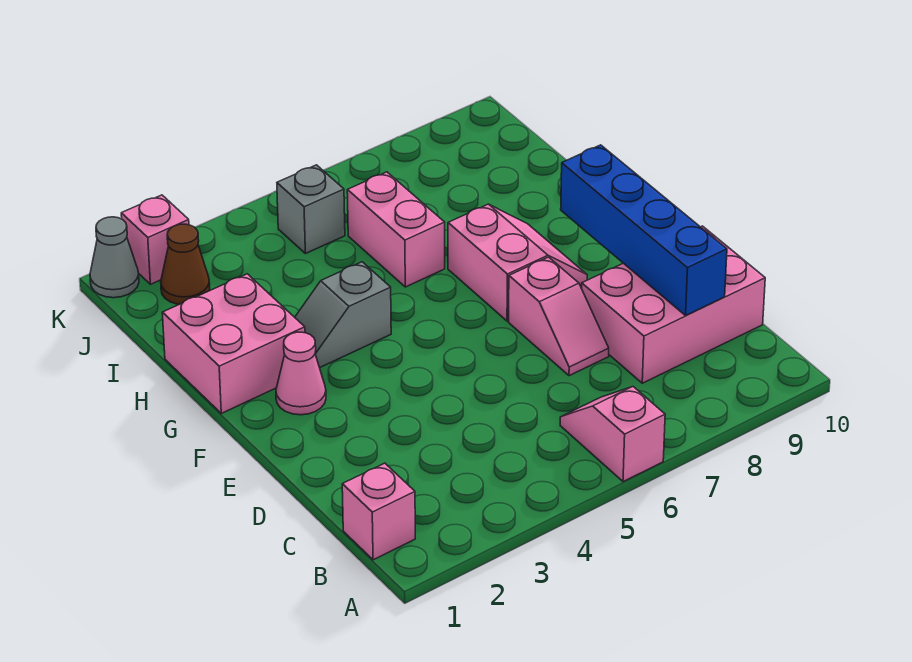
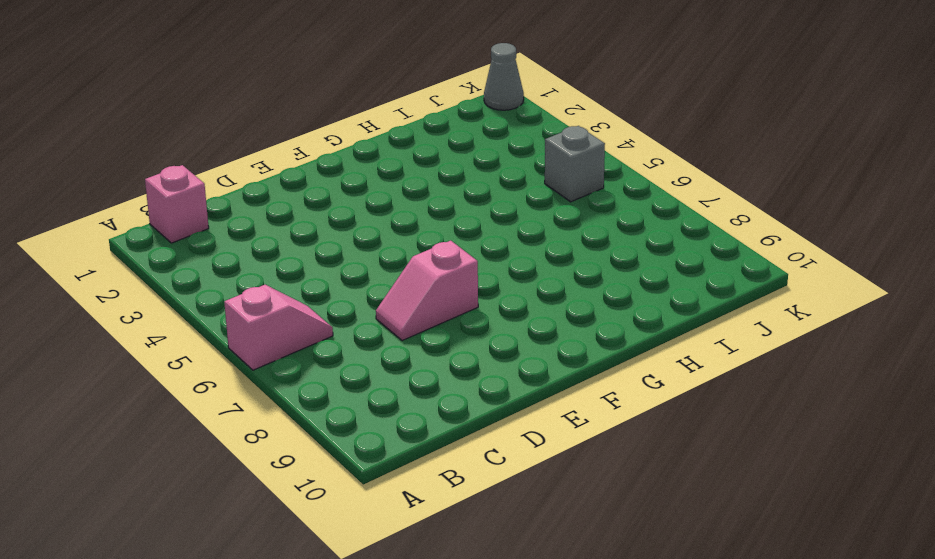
none -> pink 2x3 brick [582,226,765,383]
none -> pink 1x1 cone [276,332,326,415]
none -> pink 2x2 slope [448,204,587,321]

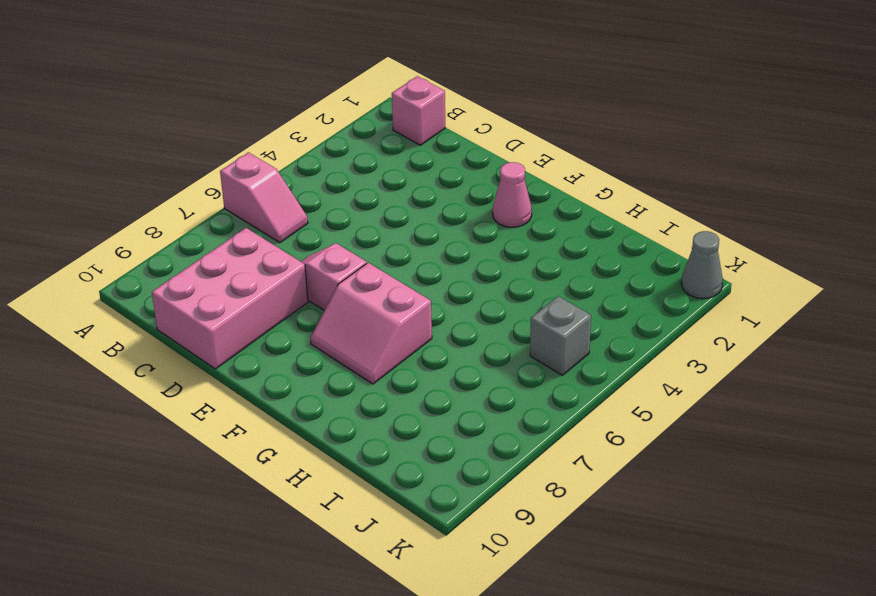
none -> pink 2x2 brick [162,274,305,413]
none -> grey 1x2 slope [295,262,391,368]
none -> pink 1x2 brick [347,172,445,287]

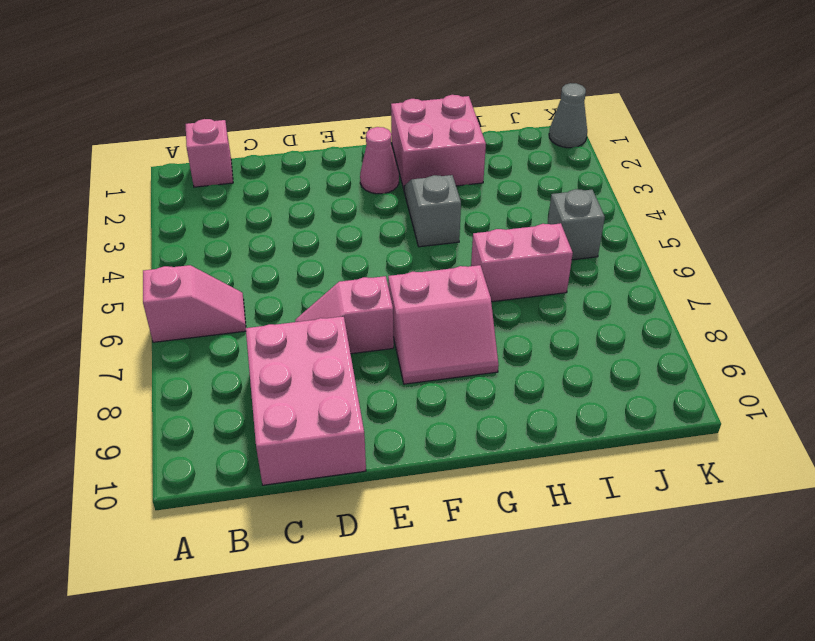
none -> brown 1x1 cone [161,224,210,304]
none -> pink 1x1 brick [121,195,189,284]
none -> blue 1x4 brick [561,145,727,315]

